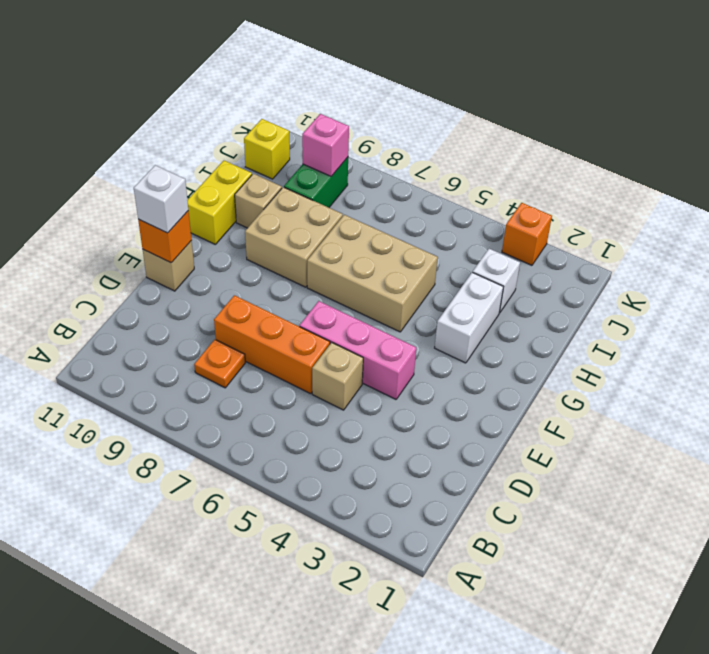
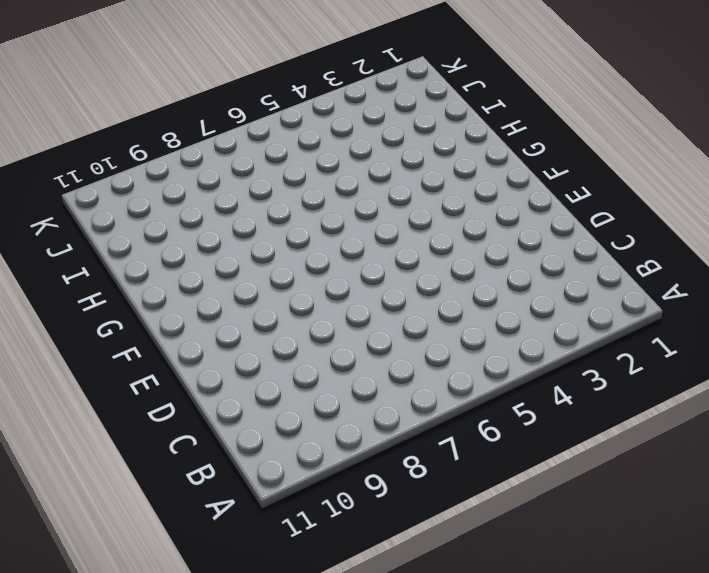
none -> orange 1x1 plate [194,340,245,388]
none -> tan 1x1 brick [312,342,363,410]
none -> orange 1x3 brick [214,295,330,394]

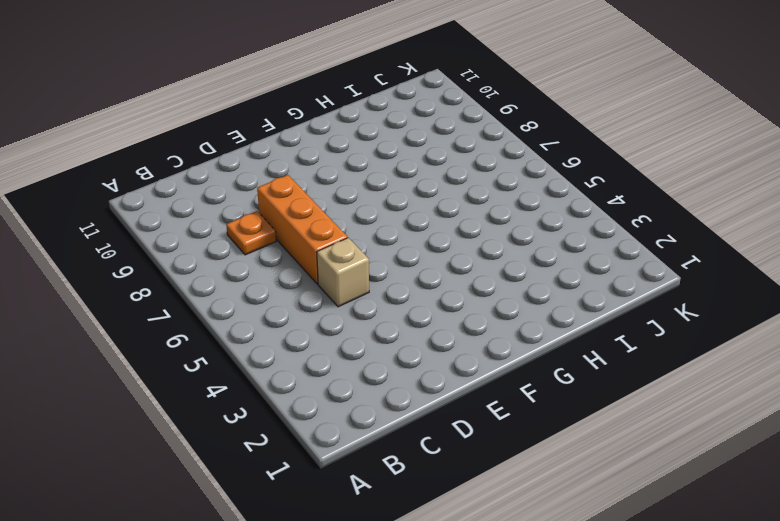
none -> pink 1x3 brick [300,301,416,399]
none -> tan 1x1 brick [143,241,194,291]
none -> white 1x2 brick [435,272,503,363]

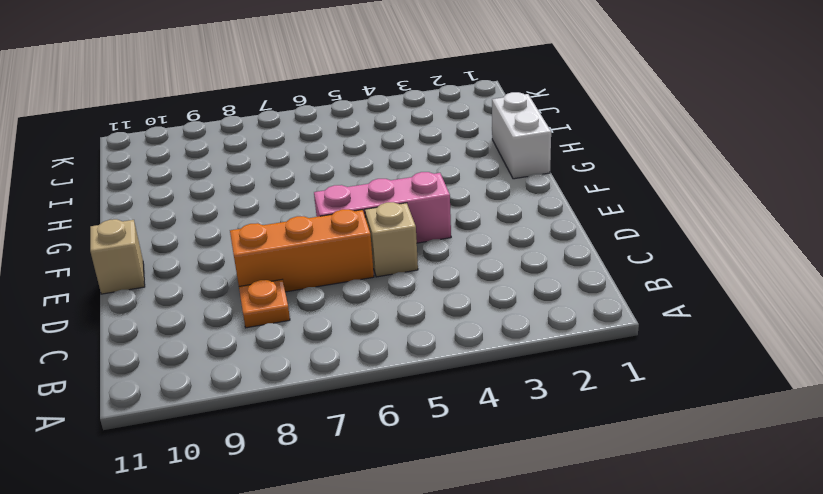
white 1x2 brick [492,92,551,179] -> white 1x2 brick moved to [435,272,503,363]
none -> tan 2x3 brick [307,215,438,332]
none -> tan 2x2 brick [245,187,343,287]
none -> yellow 1x2 brick [187,161,252,244]

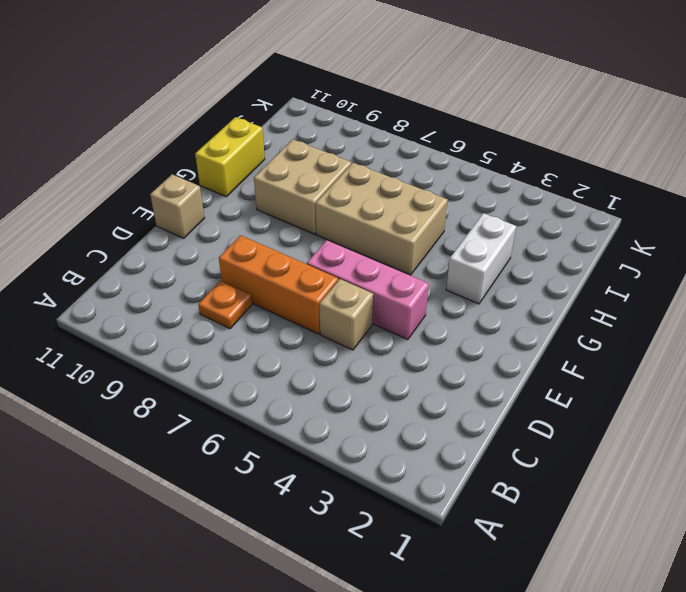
none -> tan 1x1 brick [235,174,282,228]
none -> white 1x1 brick [473,249,520,313]
none -> green 1x2 brick [284,157,348,207]

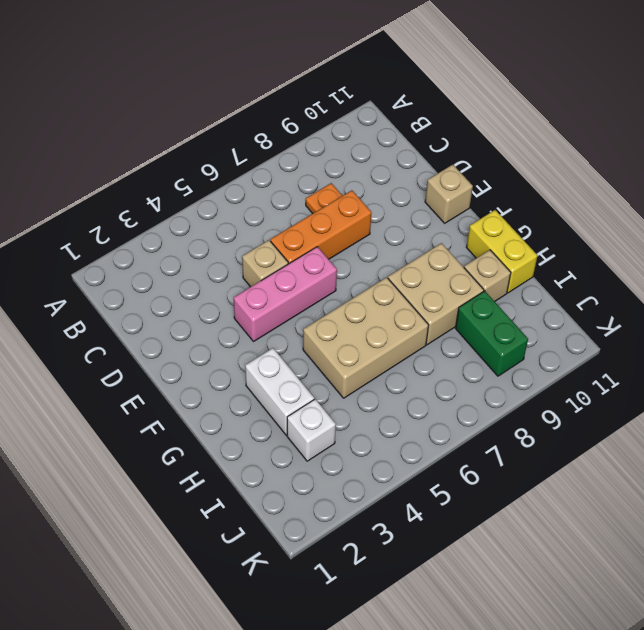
none -> yellow 1x1 brick [244,119,290,179]
none -> orange 1x1 brick [502,203,552,265]
none -> orange 1x1 brick [138,211,191,263]

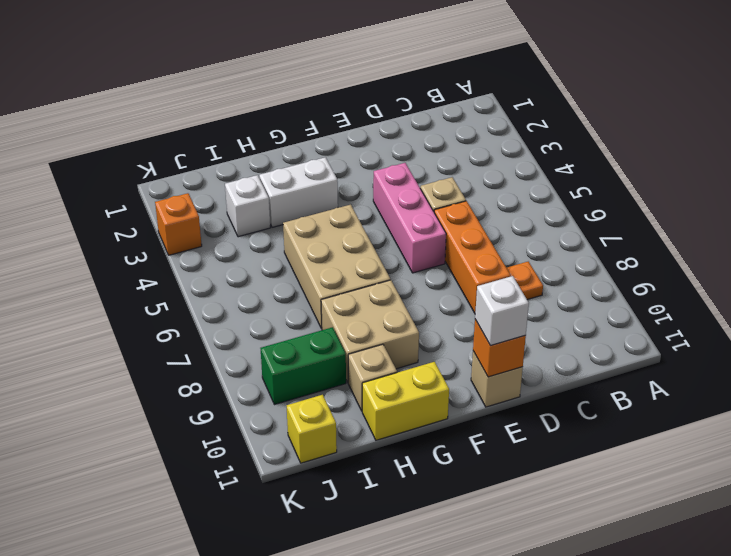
none -> pink 1x1 brick [302,114,349,176]

